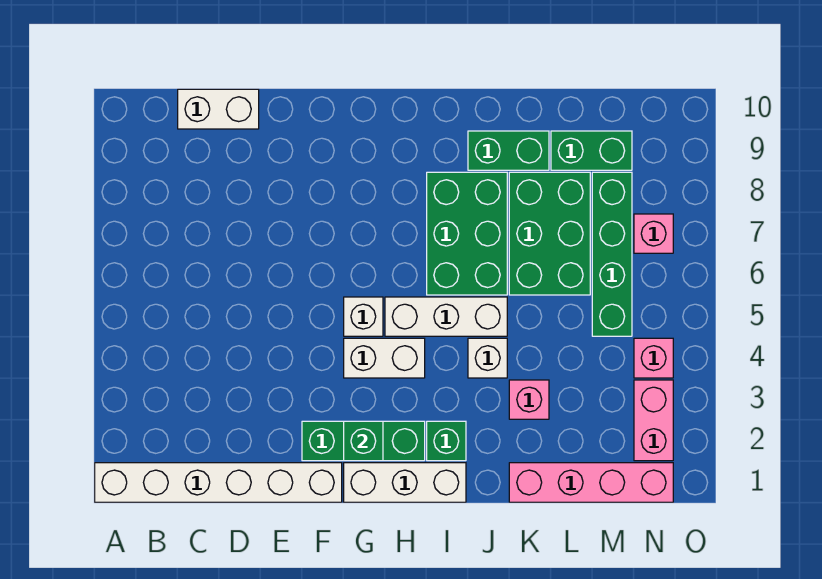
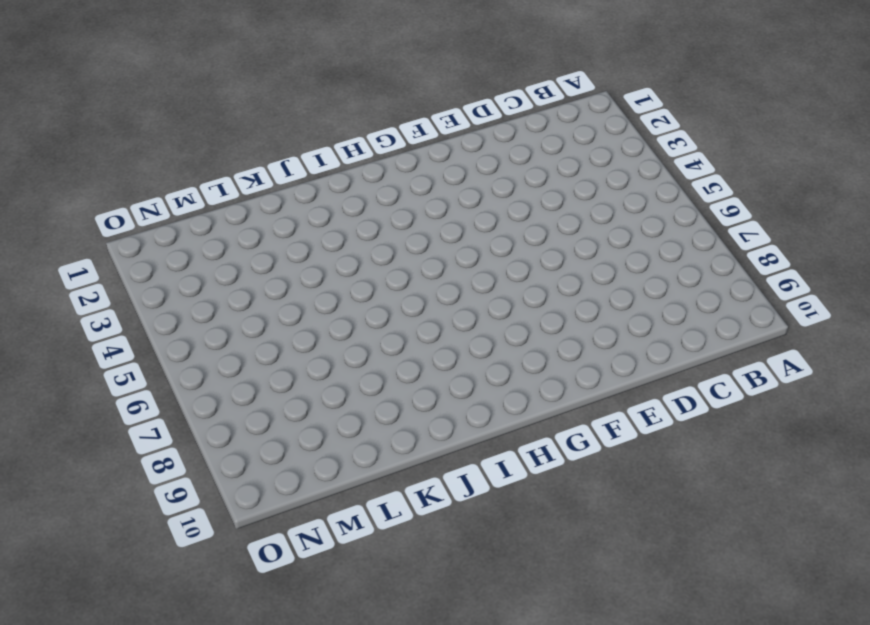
none -> white 1x6 brick [95,463,342,502]
none -> white 1x2 brick [178,89,259,129]
none -> green 1x3 brick [302,421,425,461]

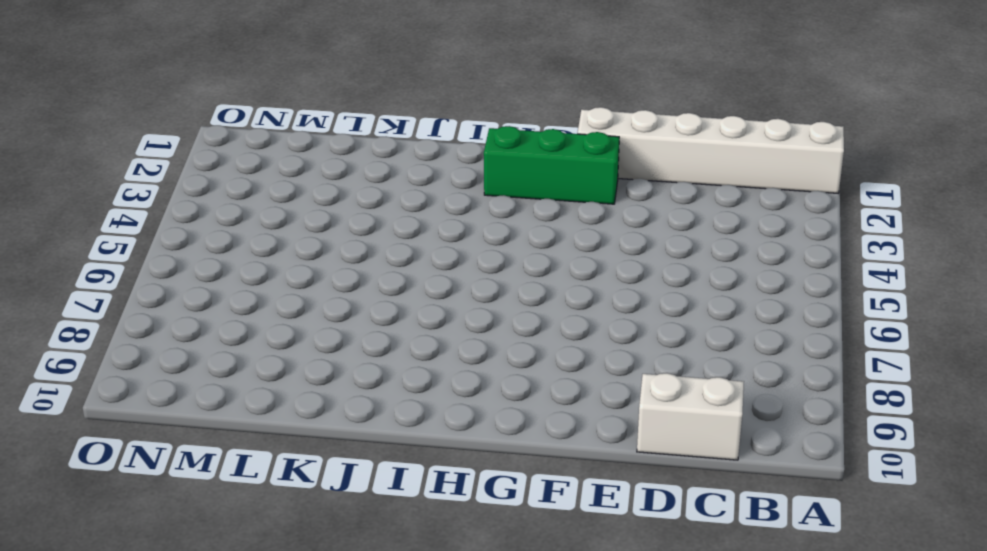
none -> white 1x3 brick [344,463,466,502]
none -> white 1x2 brick [344,338,425,378]
none -> white 1x1 brick [344,297,383,336]

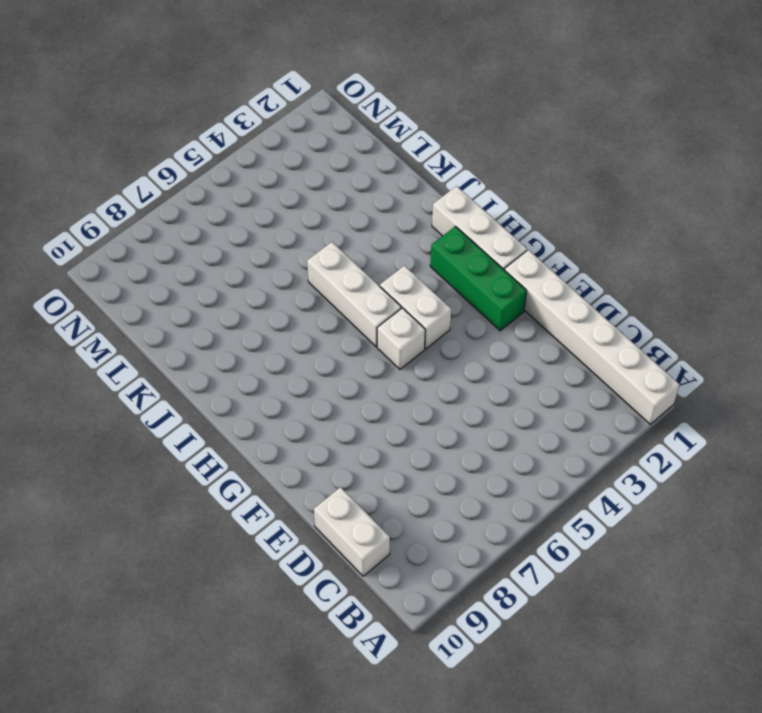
none -> green 1x1 brick [427,421,466,461]
none -> green 2x3 brick [427,172,507,295]
none -> white 1x1 brick [468,338,507,378]

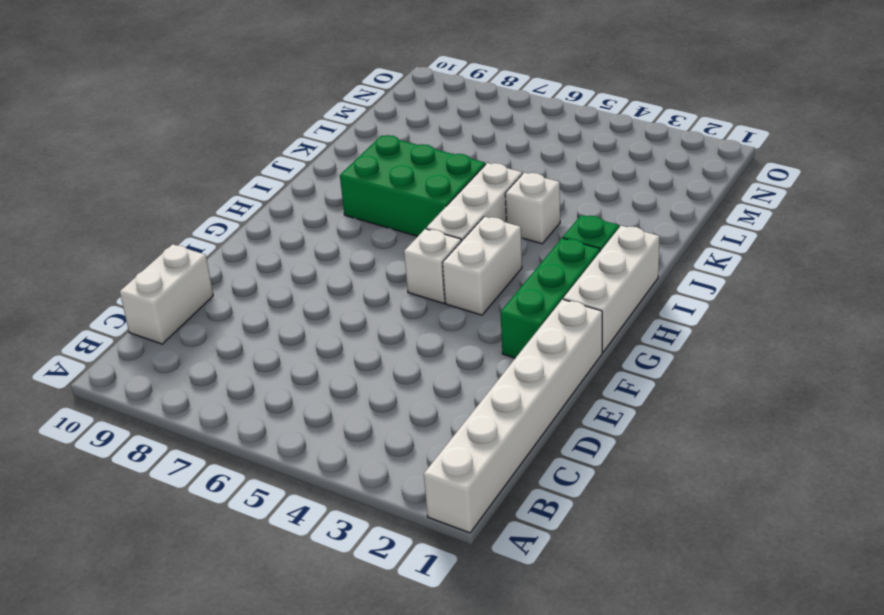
none -> green 1x2 brick [468,131,549,170]
none -> pink 1x4 brick [509,463,673,502]
none -> pink 1x1 brick [509,380,549,419]

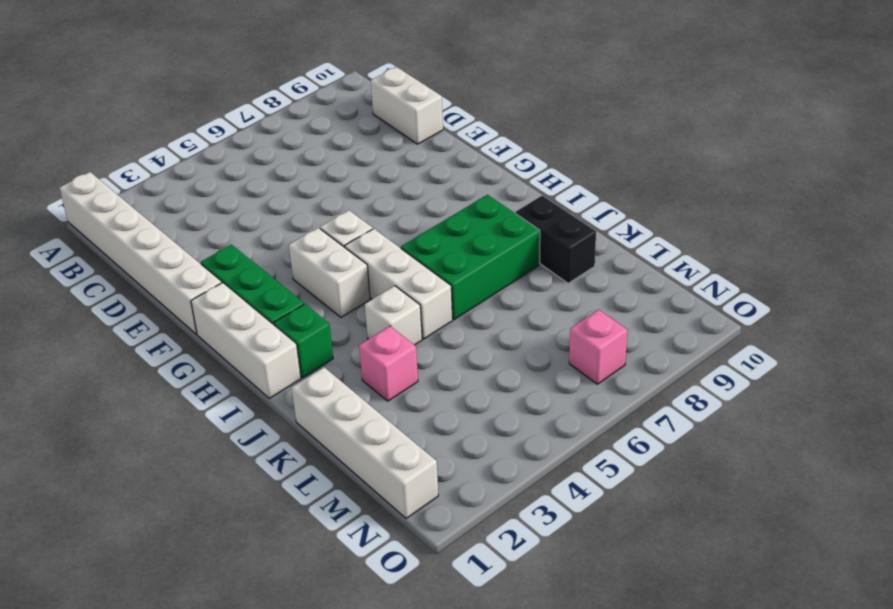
black 1x2 brick [515,195,596,283] -> green 1x2 brick [468,131,549,170]
white 1x4 brick [292,367,438,519] -> pink 1x4 brick [509,463,673,502]
none -> green 2x3 brick [509,172,590,295]
none -> green 1x2 brick [551,131,632,170]
none -> green 1x4 brick [592,172,632,336]

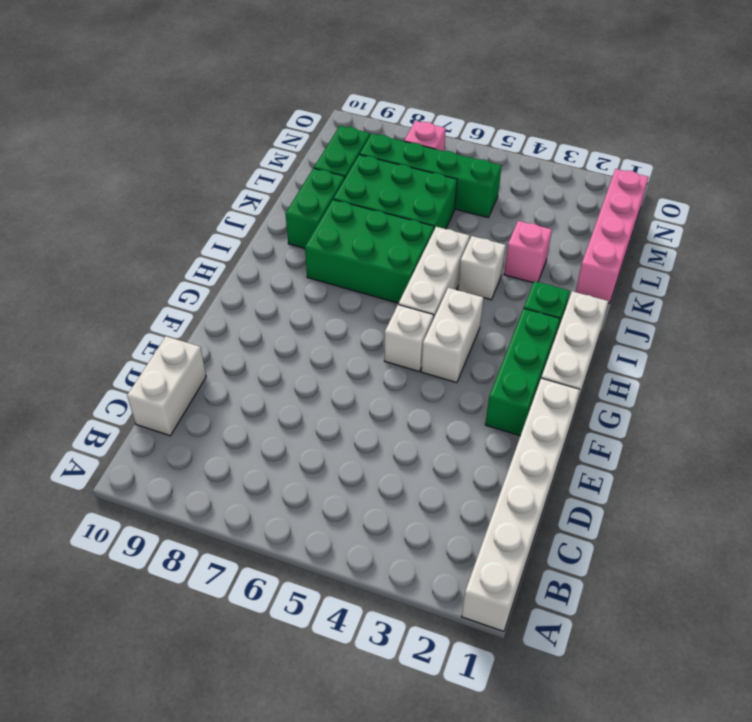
none -> pink 1x2 brick [634,380,673,461]
none -> pink 1x1 brick [634,338,673,378]
none -> green 1x1 brick [344,421,383,461]

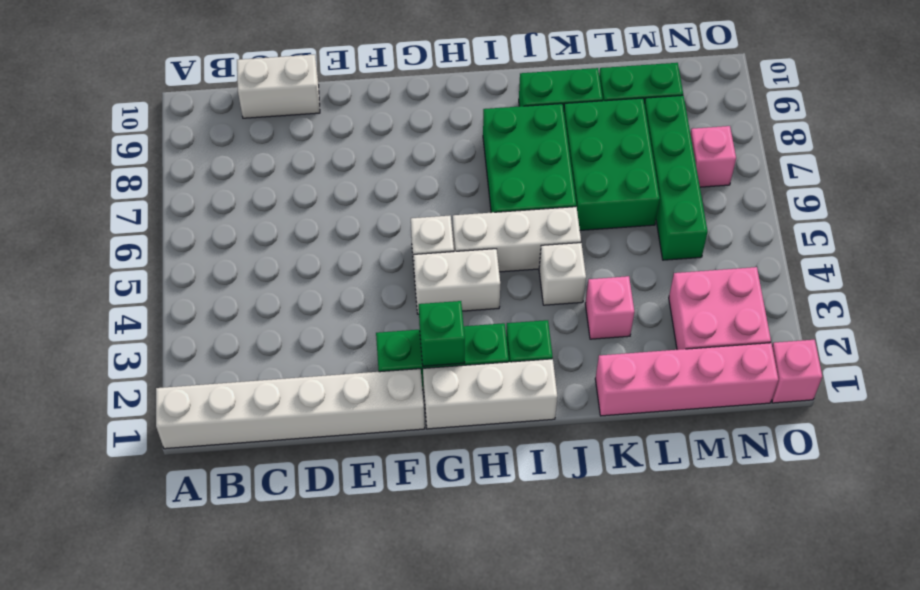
pink 2x2 brick [669,267,771,350] -> pink 1x2 brick [634,380,673,461]
pink 1x1 brick [772,340,822,403] -> pink 1x1 brick moved to [634,338,673,378]

